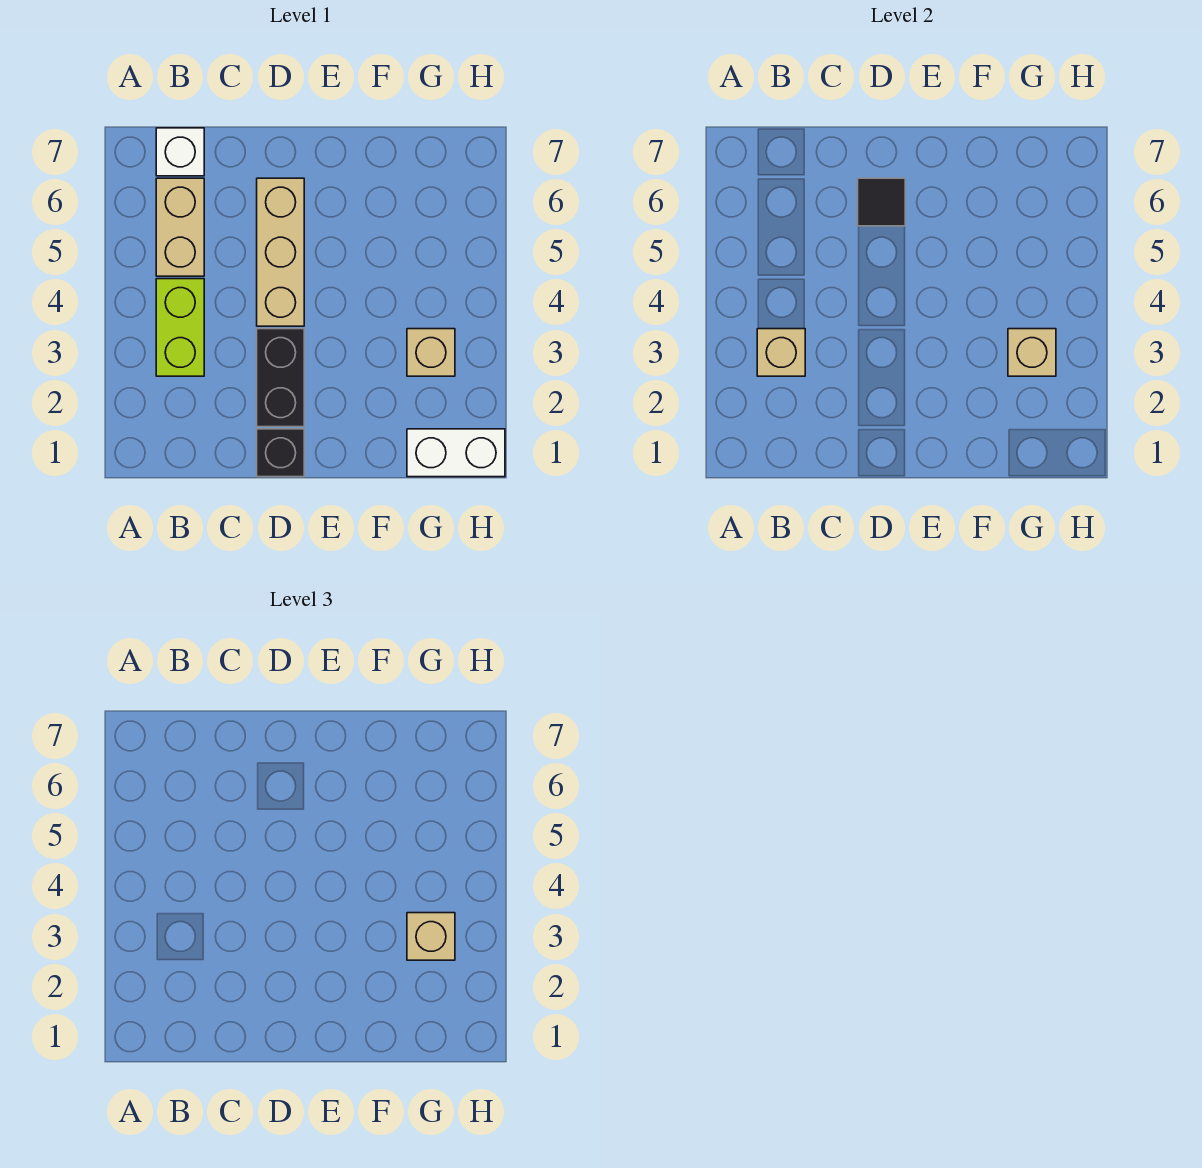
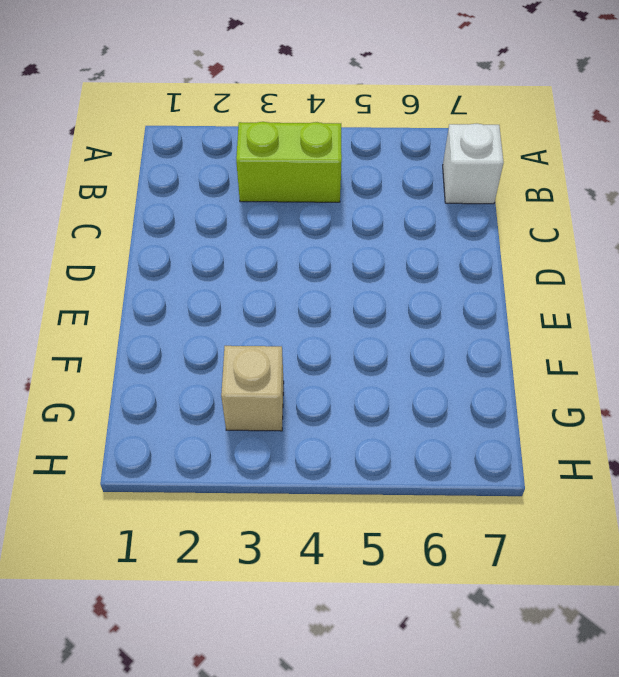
none -> tan 1x2 brick [156,178,204,276]
none -> black 1x1 brick [257,429,304,477]
none -> black 1x2 brick [257,329,304,427]

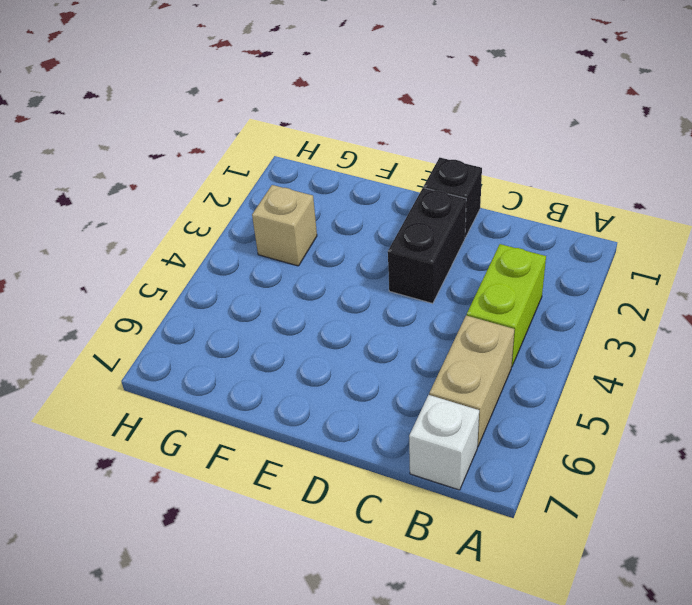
none -> tan 1x3 brick [257,178,304,326]
none -> white 1x2 brick [407,429,505,477]
none -> tan 1x1 brick [757,329,805,376]

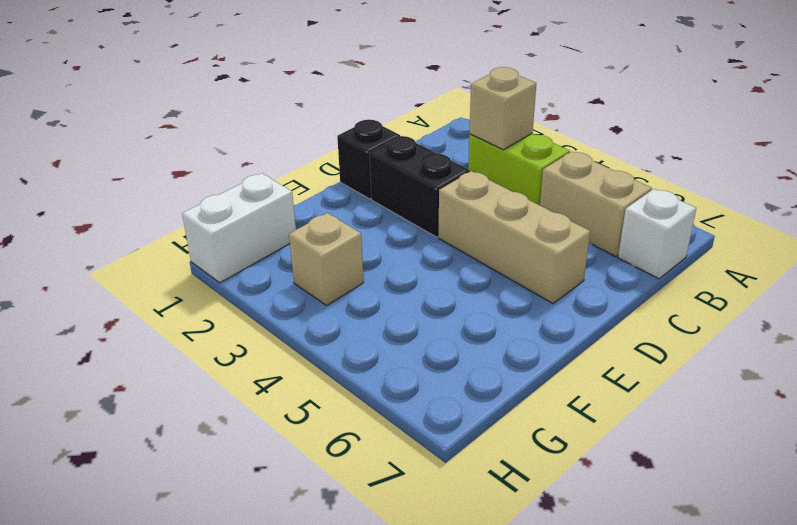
none -> black 1x1 tile [858,178,905,226]
none -> tan 1x1 brick [1008,329,1056,376]
none -> tan 1x1 brick [407,913,455,960]

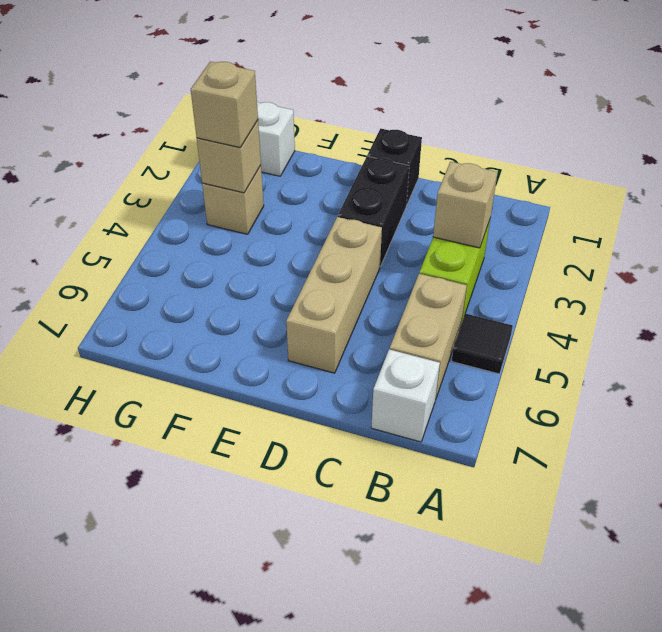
black 1x1 tile [452,314,513,374] -> black 1x1 tile moved to [858,178,905,226]

